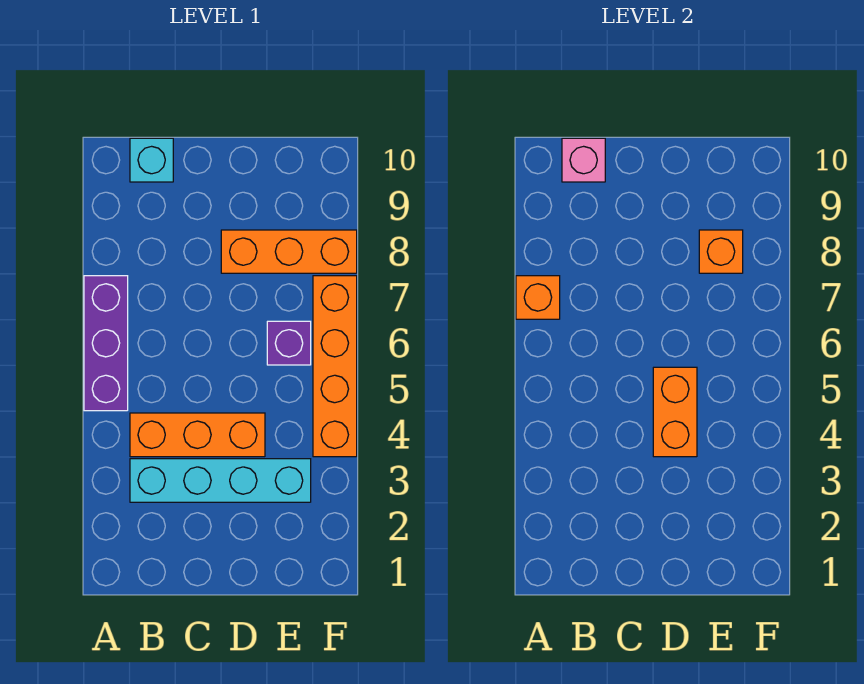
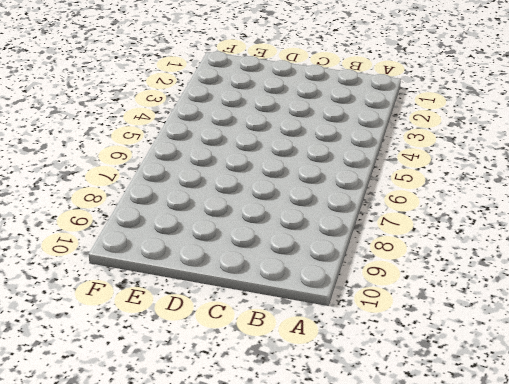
none -> purple 1x3 brick [84,276,128,411]
none -> cyan 1x4 brick [130,459,311,502]

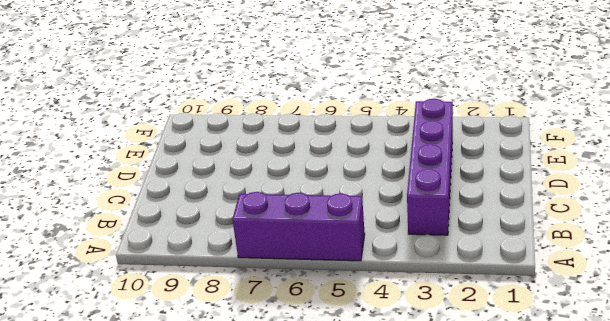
purple 1x4 brick [407,99,453,235] -> cyan 1x4 brick [130,459,311,502]
none -> orange 1x3 brick [130,413,265,457]
none -> cyan 1x1 brick [130,138,173,182]

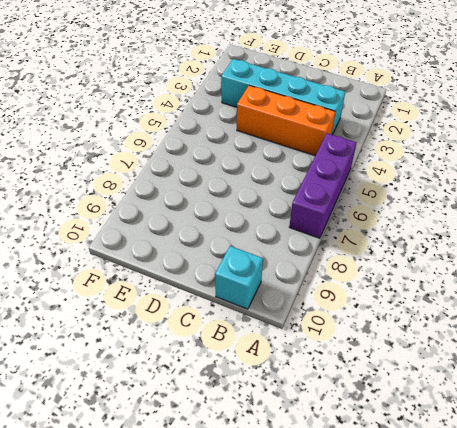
none -> orange 1x3 brick [221,230,357,273]
none -> purple 1x1 brick [267,321,311,365]

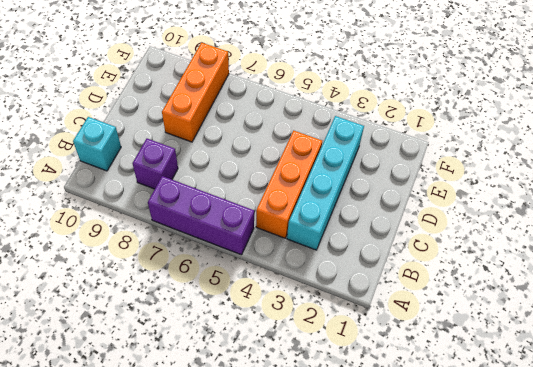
purple 1x1 brick [133,139,178,189] -> purple 1x1 brick moved to [267,321,311,365]
none -> orange 1x4 brick [313,276,357,457]
none -> orange 1x1 brick [516,276,560,319]

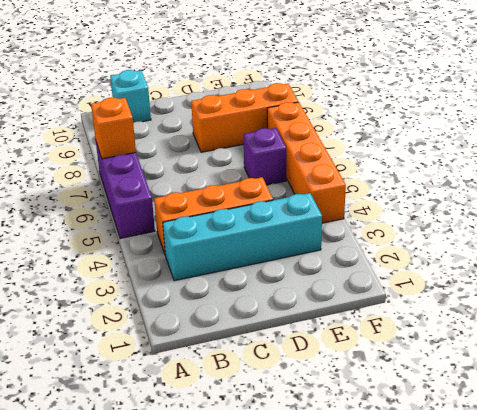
none -> pink 1x1 brick [562,138,605,182]
none -> orange 1x2 brick [653,367,697,457]

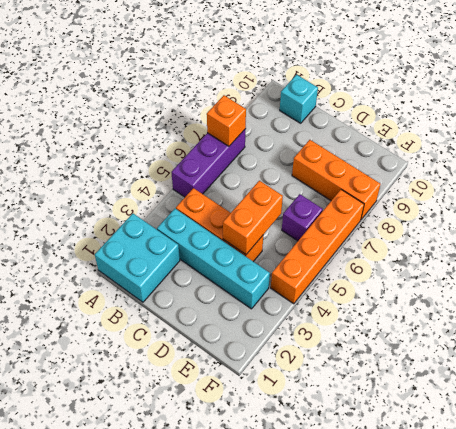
cyan 2x2 brick [95,214,180,302] -> none
none -> pink 1x1 brick [562,138,605,182]
none -> orange 1x1 brick [699,230,743,273]

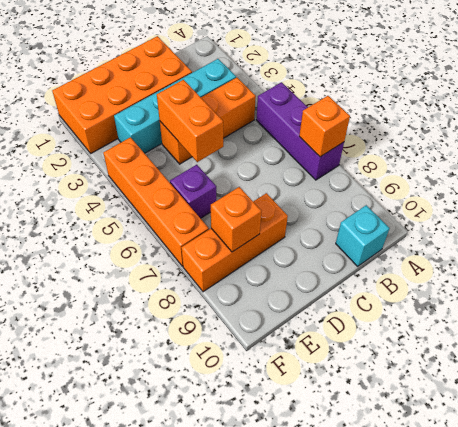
orange 2x4 brick [52,36,192,153] -> none
none -> pink 1x1 brick [562,138,605,182]

